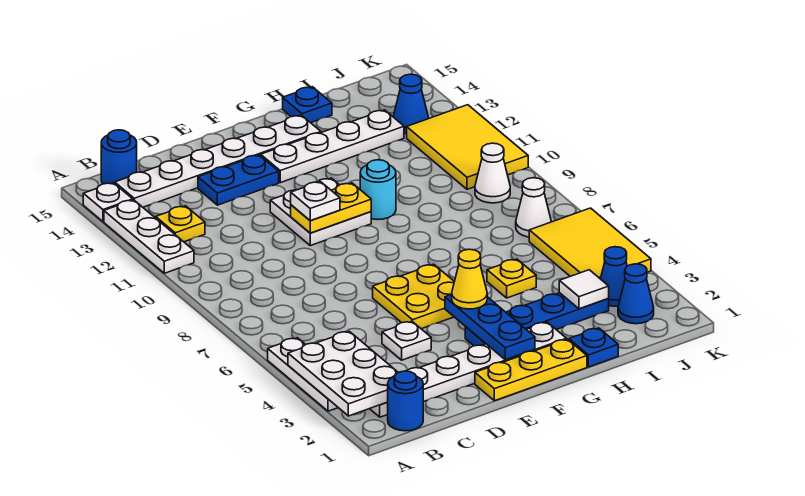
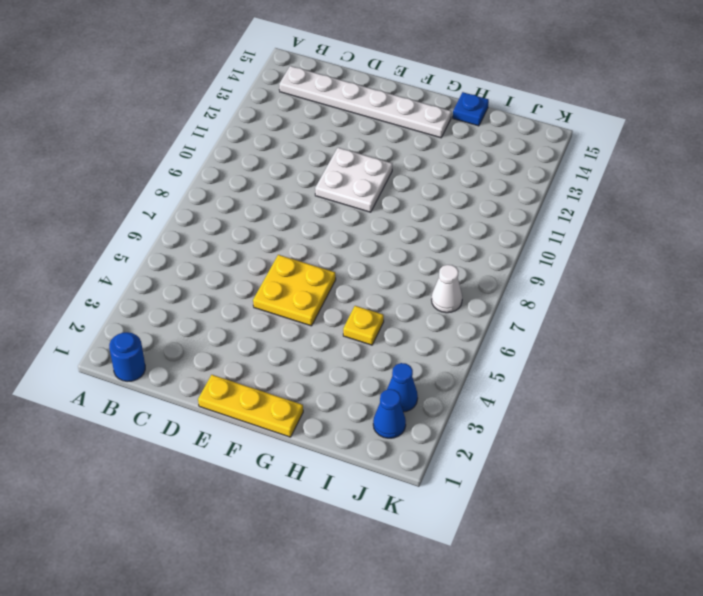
none -> white 1x3 plate [268,338,338,411]
none -> white 1x3 plate [104,200,194,273]
none -> white 1x1 plate [83,183,133,222]
none -> white 1x6 plate [370,322,567,417]

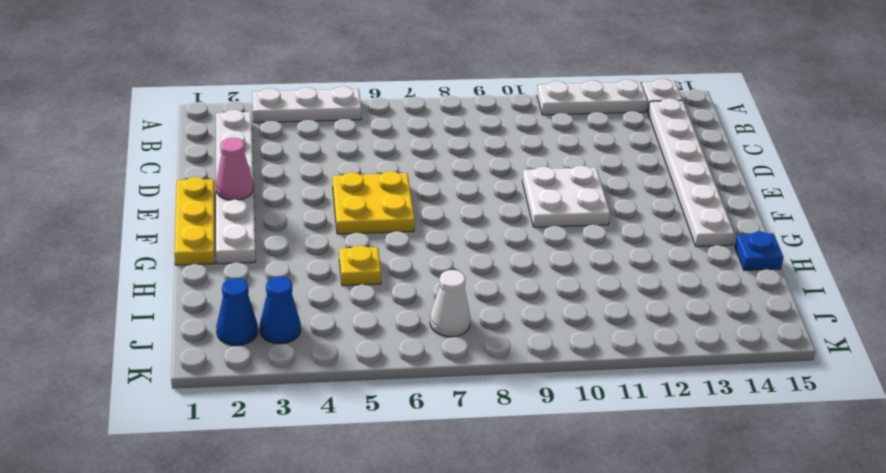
pink 1x1 cone [216,138,254,200] -> none
none -> blue 1x1 round brick [388,371,423,431]
none -> yellow 1x1 plate [156,206,205,242]
none -> blue 1x1 round brick [101,130,137,184]
none -> white 1x1 plate [382,321,431,360]

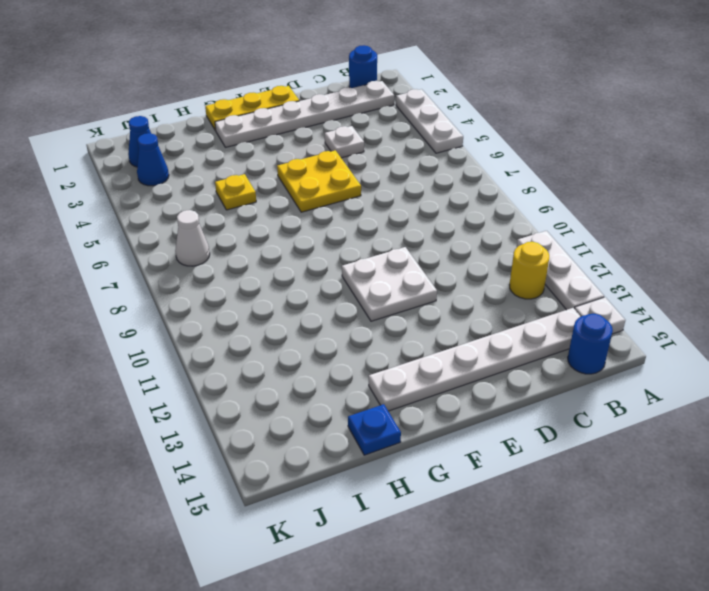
yellow 1x1 round brick [509,242,549,299] -> yellow 1x1 plate [156,206,205,242]
none -> blue 1x2 plate [198,155,279,205]
none -> blue 1x4 plate [465,293,609,346]
none -> white 1x4 plate [261,110,404,183]
none -> cyan 1x1 round brick [360,160,396,220]

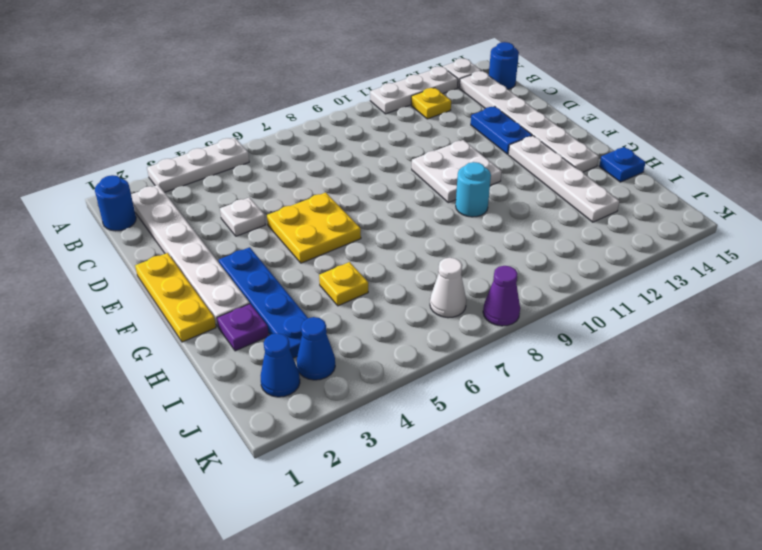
purple 1x1 plate [217,304,269,351] -> none
purple 1x1 cone [483,266,520,326] -> none
none -> blue 1x1 plate [569,328,618,367]
none -> yellow 2x3 tile [529,208,651,279]
none -> white 1x1 cone [475,143,510,203]
none -> yellow 2x3 tile [407,105,528,189]

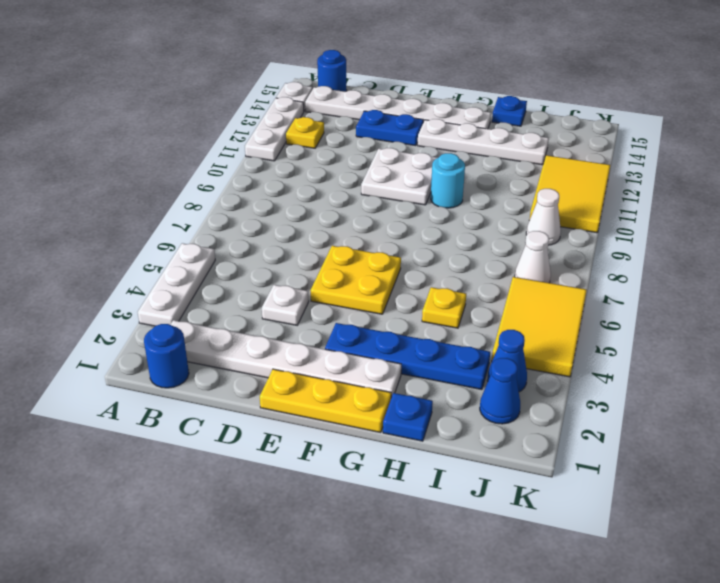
none -> blue 1x1 cone [393,74,429,134]
none -> white 2x3 plate [288,331,398,416]
none -> yellow 1x2 plate [291,183,371,233]
none -> blue 1x3 plate [445,295,535,360]

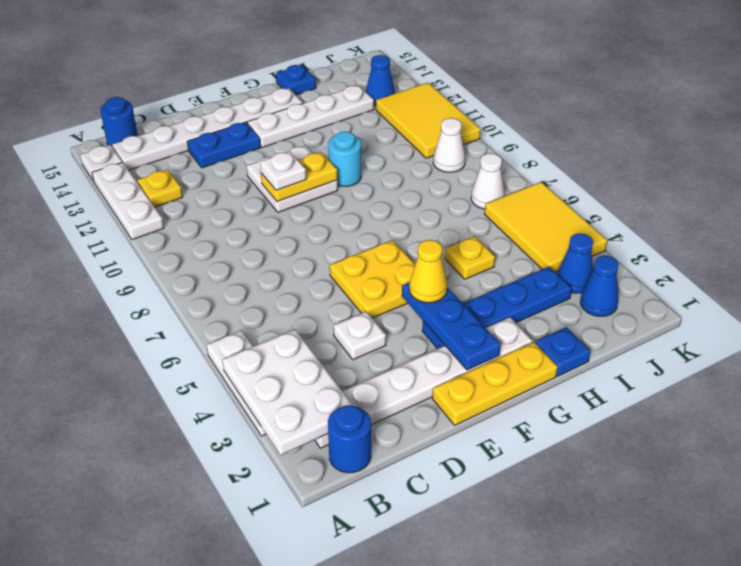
none -> white 1x1 tile [559,270,609,309]

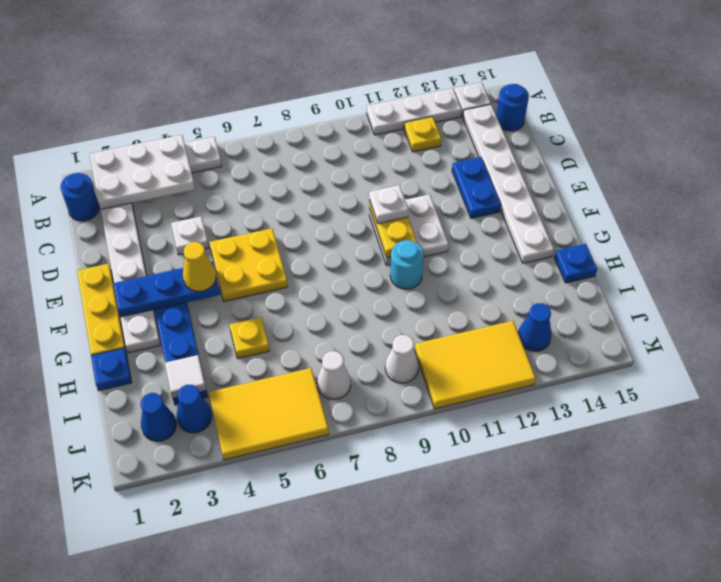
none -> white 1x4 plate [261,110,404,183]

